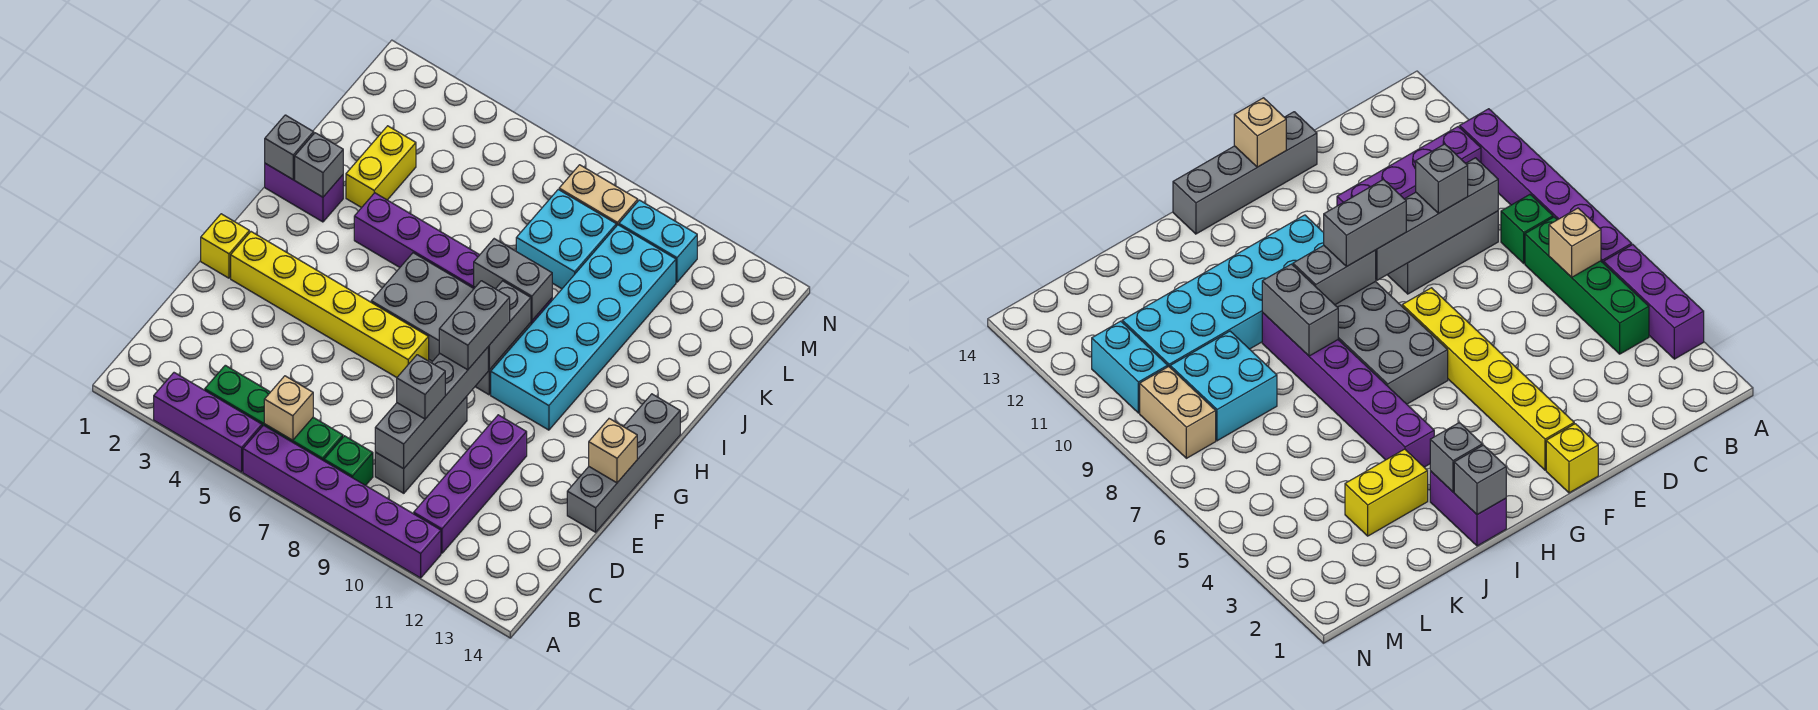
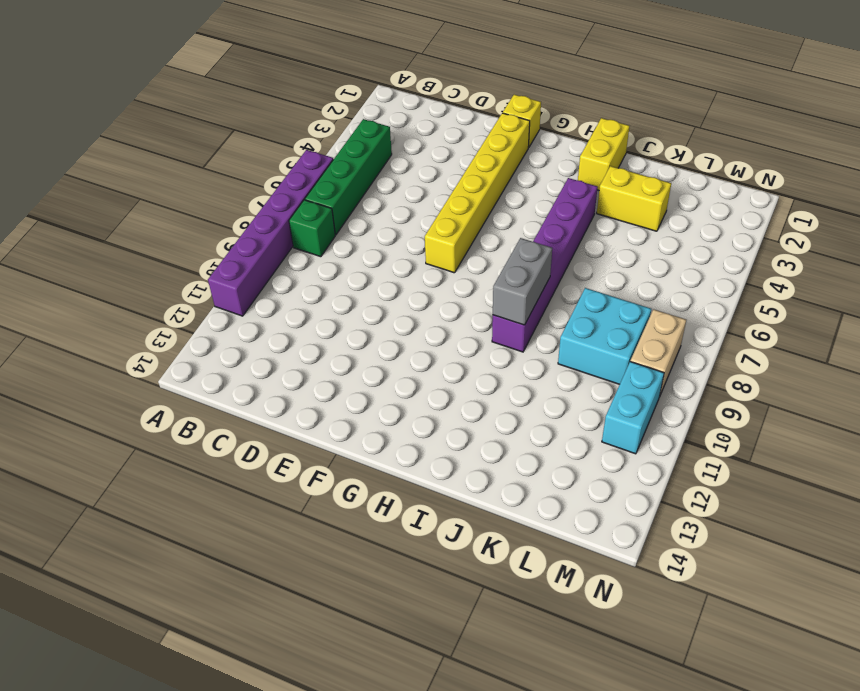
yellow 1x2 brick [578,118,630,190] -> purple 1x2 brick [265,163,343,222]
none -> purple 1x3 brick [154,373,262,472]
none -> purple 1x4 brick [414,415,527,553]
none -> grey 1x3 brick [375,396,467,493]

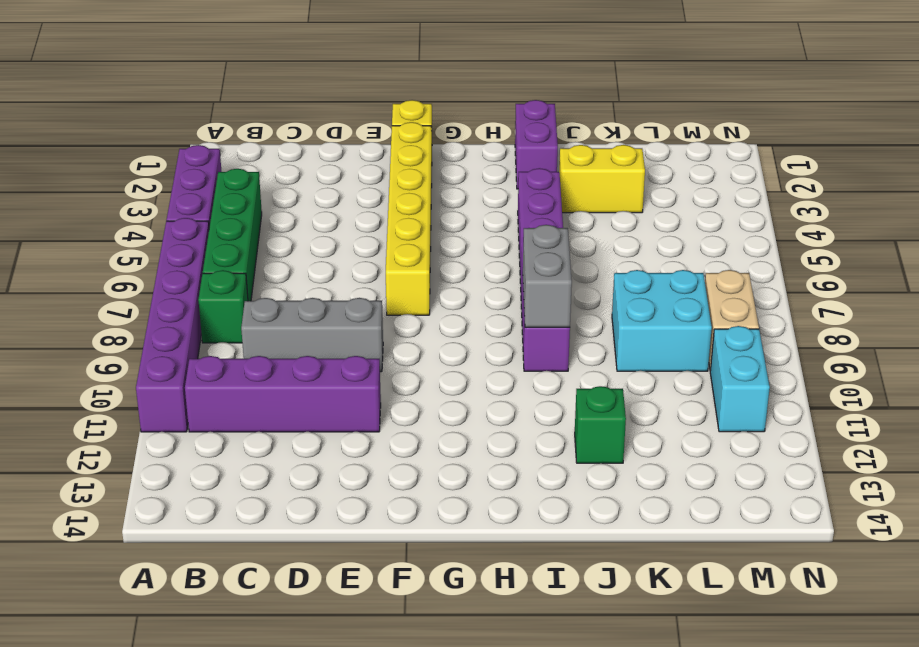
green 1x1 brick [575,386,626,463] -> none
none -> grey 1x4 brick [567,394,680,532]
none -> grey 2x4 brick [371,253,531,395]
none -> cyan 2x6 brick [491,225,676,430]

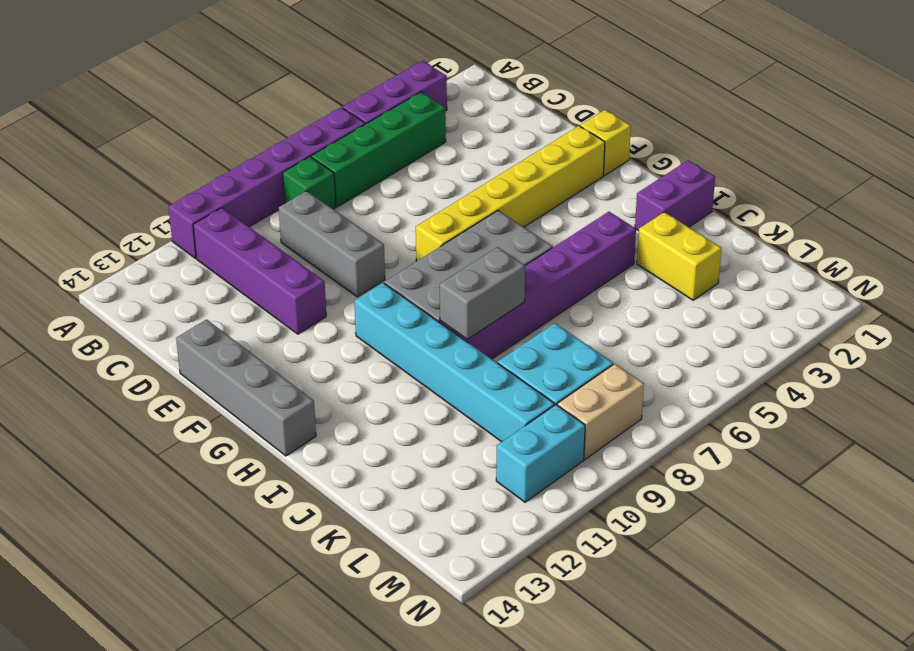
cyan 1x6 brick [354,283,555,442] -> cyan 2x6 brick [491,225,676,430]
none -> tan 1x1 brick [264,376,313,440]
none -> grey 1x4 brick [375,347,488,469]
none -> tan 1x1 brick [589,419,637,483]

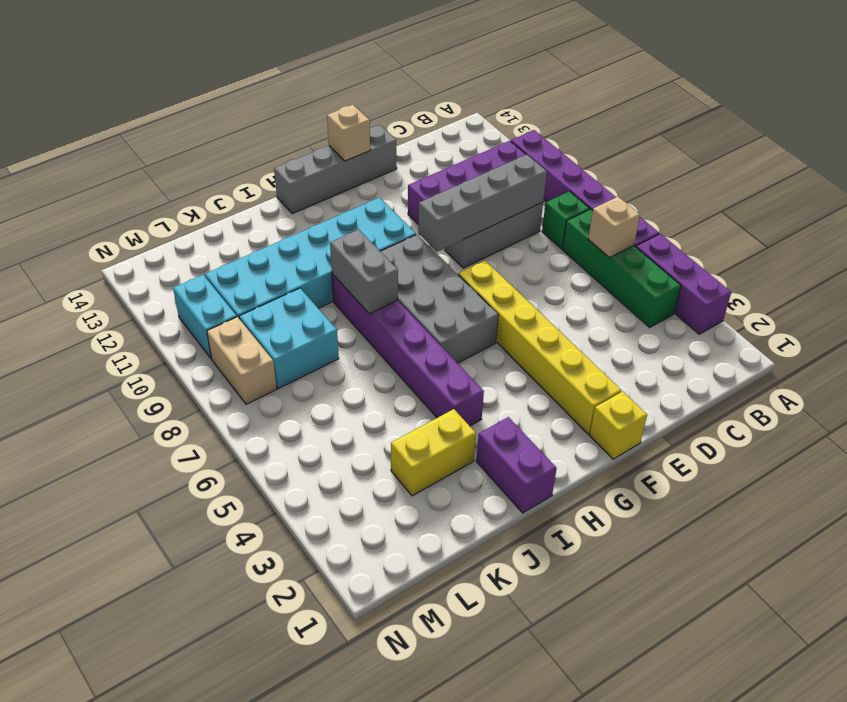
none -> grey 1x2 brick [488,281,531,370]
none -> grey 1x1 brick [265,115,314,179]
none -> grey 1x1 brick [295,133,343,197]

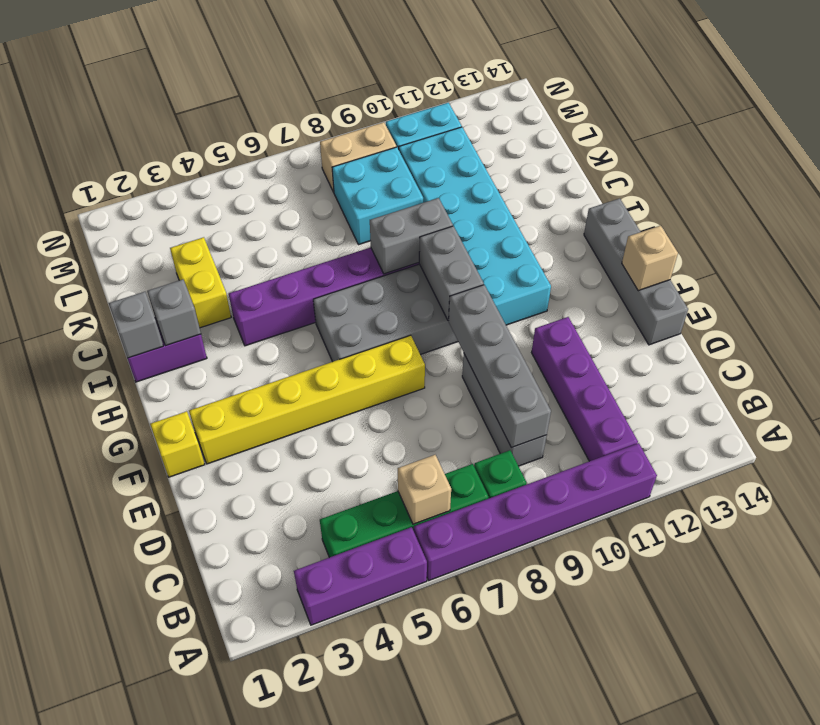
none -> grey 1x1 brick [397,355,445,419]
none -> grey 1x2 brick [439,281,510,370]

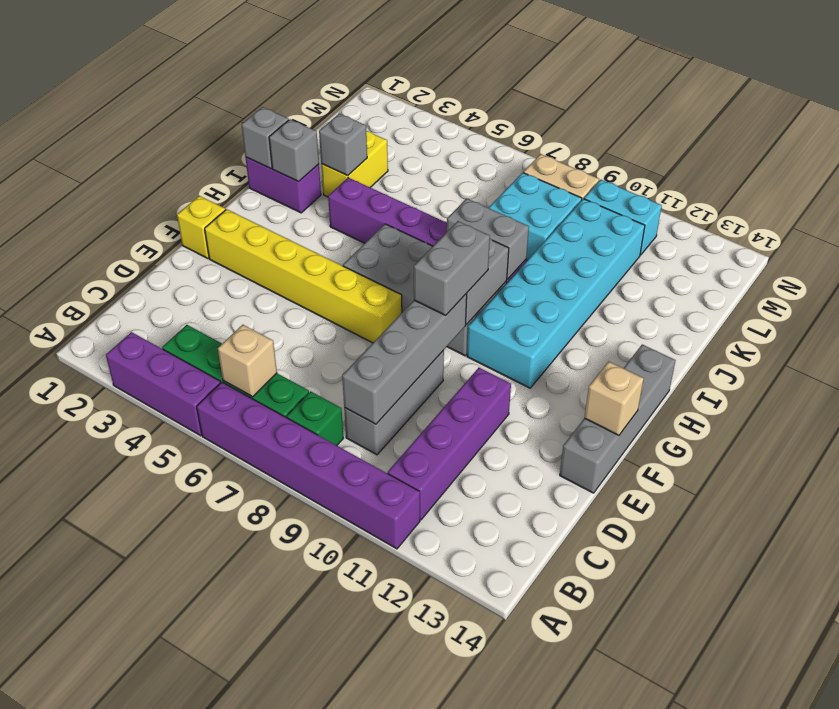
grey 1x1 brick [319,114,367,175] -> grey 1x1 brick moved to [397,355,445,419]

